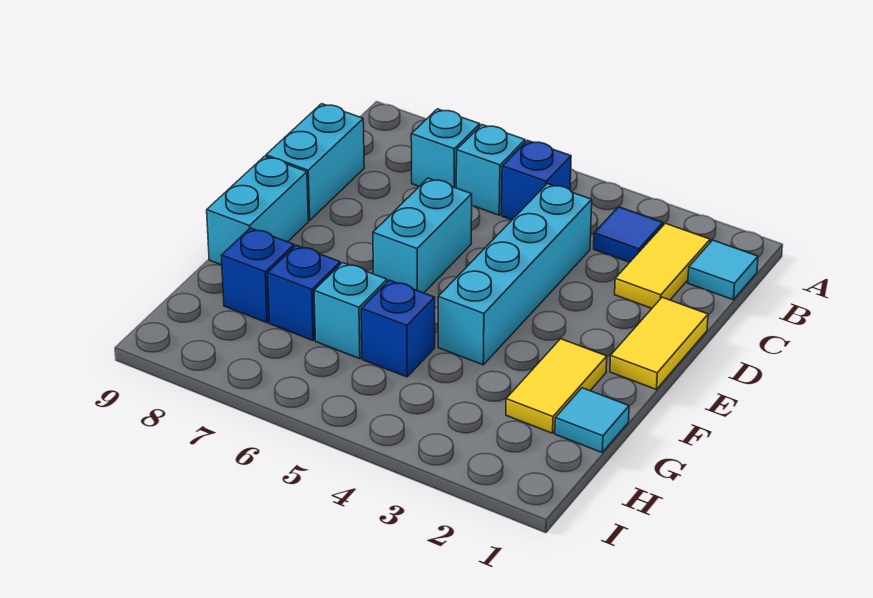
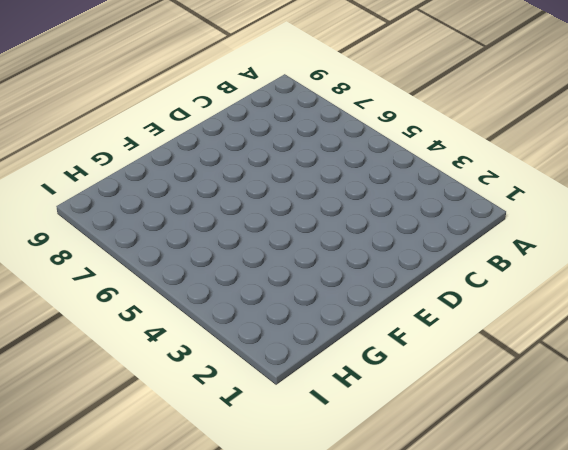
none -> cyan 1x1 tile [688,240,758,300]
none -> yellow 1x2 tile [615,223,710,308]
none -> blue 1x1 tile [594,207,663,262]

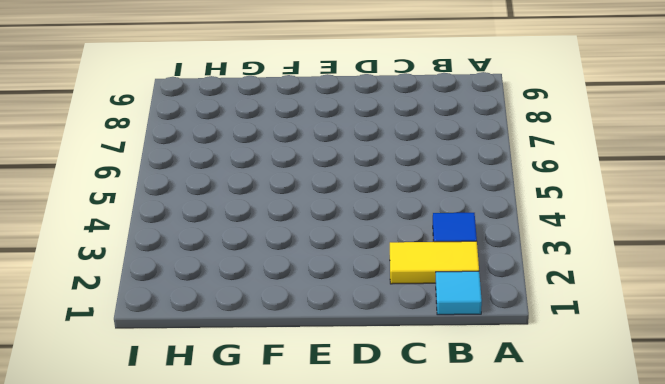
none -> blue 1x1 brick [502,140,571,220]
none -> cyan 1x1 brick [456,125,525,215]
none -> cyan 1x1 brick [411,109,480,188]

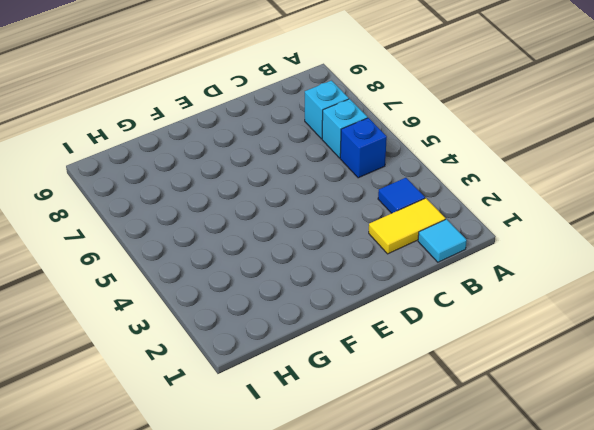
none -> cyan 1x4 brick [438,184,592,365]
none -> cyan 1x2 brick [266,104,364,220]
none -> yellow 1x2 tile [610,297,708,390]

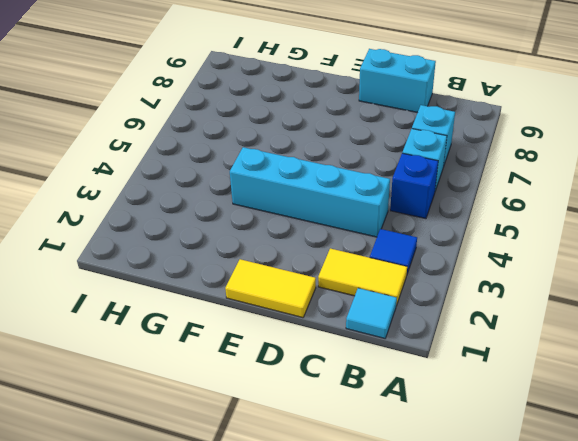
none -> cyan 1x2 brick [373,178,472,293]
none -> cyan 1x2 brick [207,156,308,265]
none -> yellow 1x2 tile [506,339,607,433]

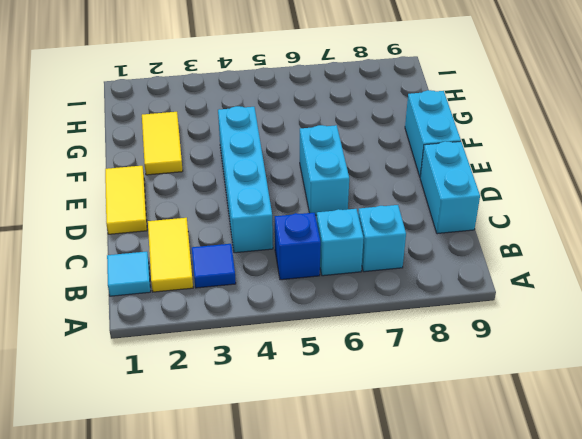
none -> cyan 1x1 tile [555,388,629,452]
none -> blue 1x1 brick [361,280,435,377]
none -> cyan 1x1 brick [314,263,387,359]

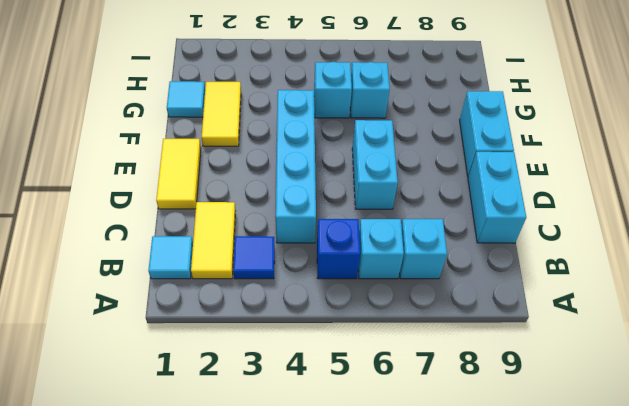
cyan 1x1 brick [314,62,352,118] -> blue 1x1 brick [361,280,435,377]
none -> blue 1x1 brick [268,245,340,340]
none -> blue 1x1 brick [222,228,294,323]

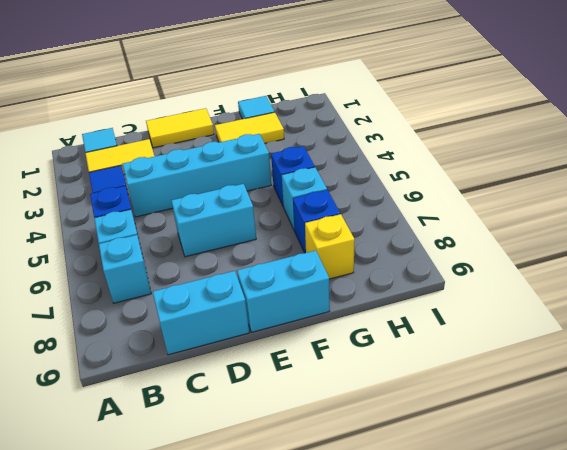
yellow 1x1 brick [305,214,355,279] -> blue 1x1 brick [222,228,294,323]

